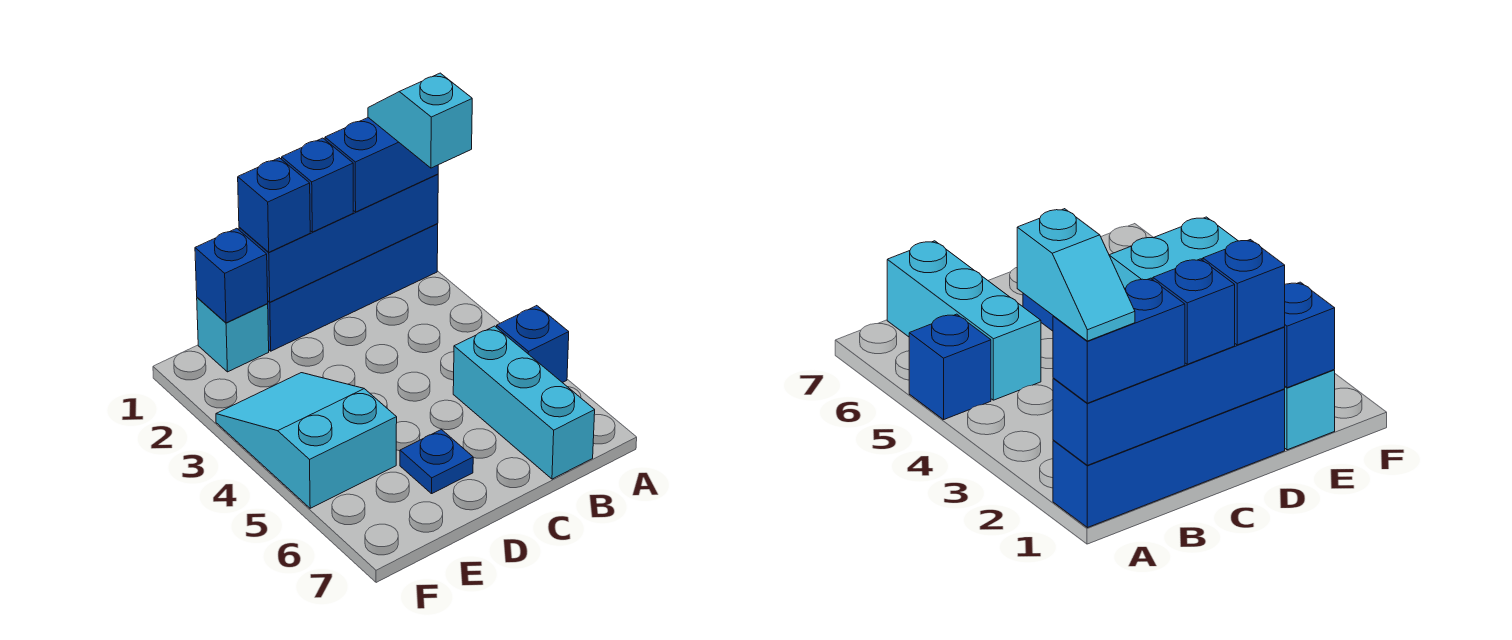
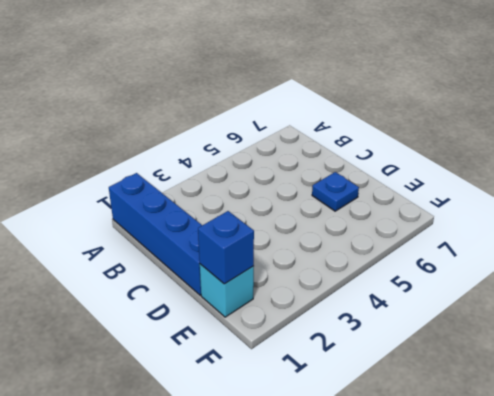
none -> blue 1x1 brick [497,306,569,383]
none -> cyan 1x3 brick [453,326,595,479]
none -> cyan 2x3 slope [216,373,397,508]

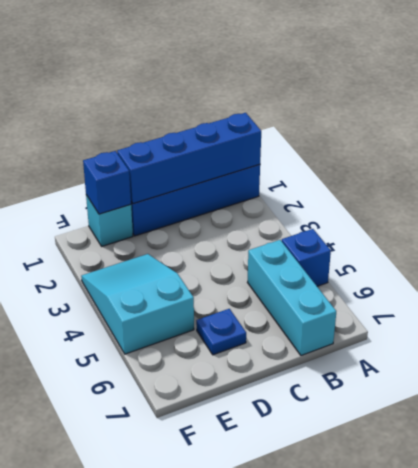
none -> blue 1x2 brick [325,118,438,212]
none -> blue 1x1 brick [282,138,353,232]
none -> blue 1x1 brick [238,158,310,252]

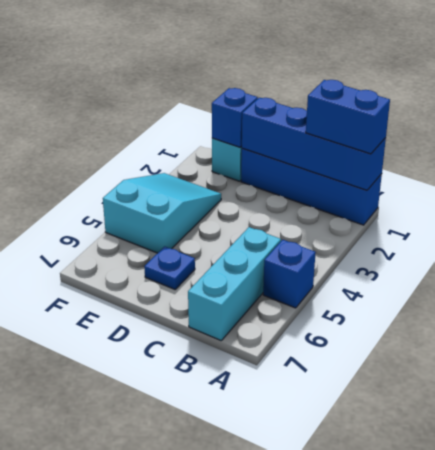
none -> blue 1x1 brick [282,138,353,232]
none -> blue 1x1 brick [238,158,310,252]
none -> cyan 1x2 slope [368,73,472,168]

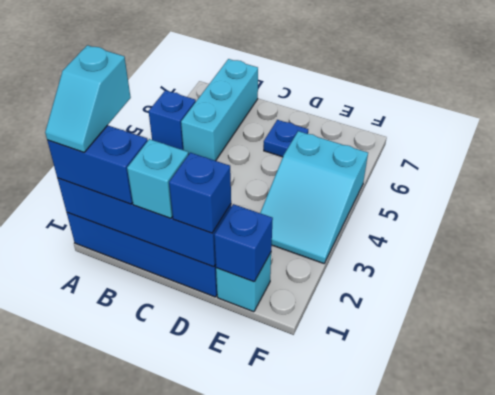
cyan 1x1 brick [127,139,188,218] -> blue 1x1 brick [282,138,353,232]

